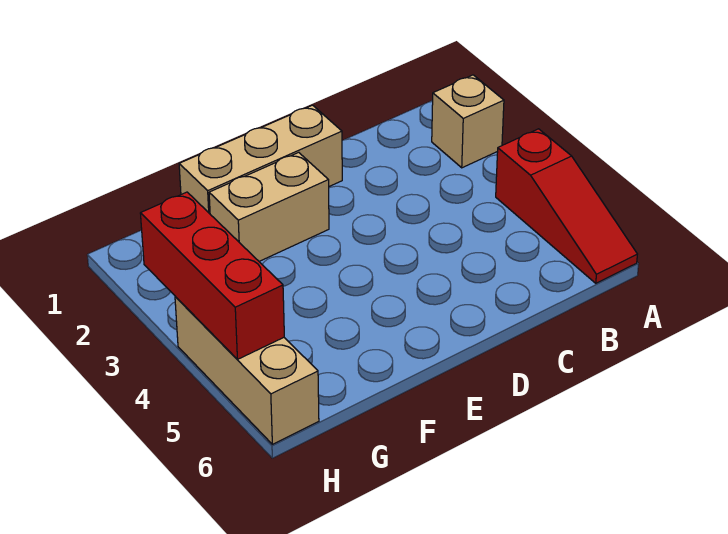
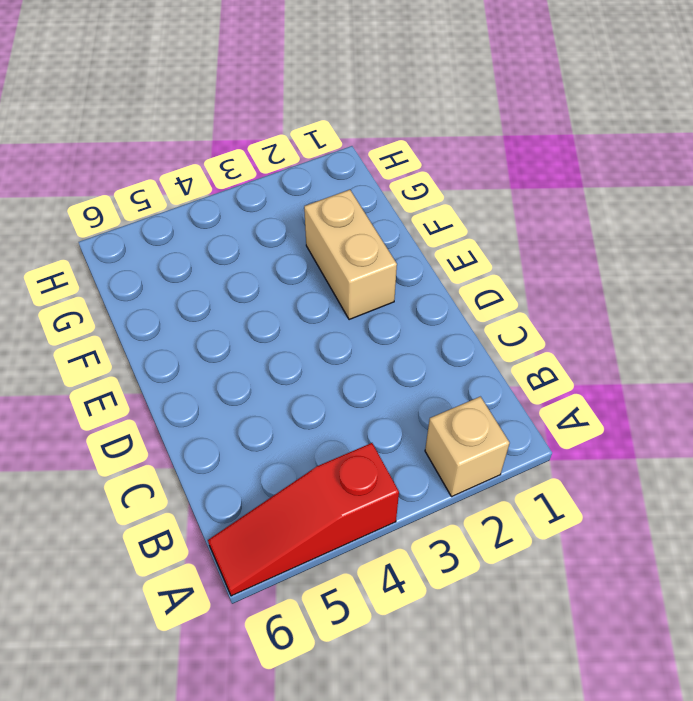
none -> tan 1x3 brick [179,105,342,214]
none -> tan 1x3 brick [175,297,319,444]

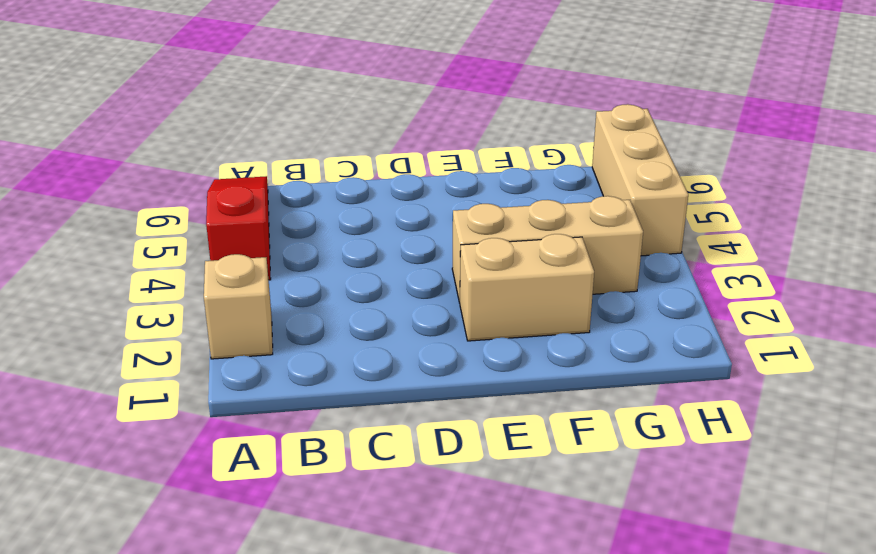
tan 1x3 brick [452,196,643,303] -> tan 1x3 brick moved to [179,105,342,214]
none -> red 1x3 brick [140,192,284,359]

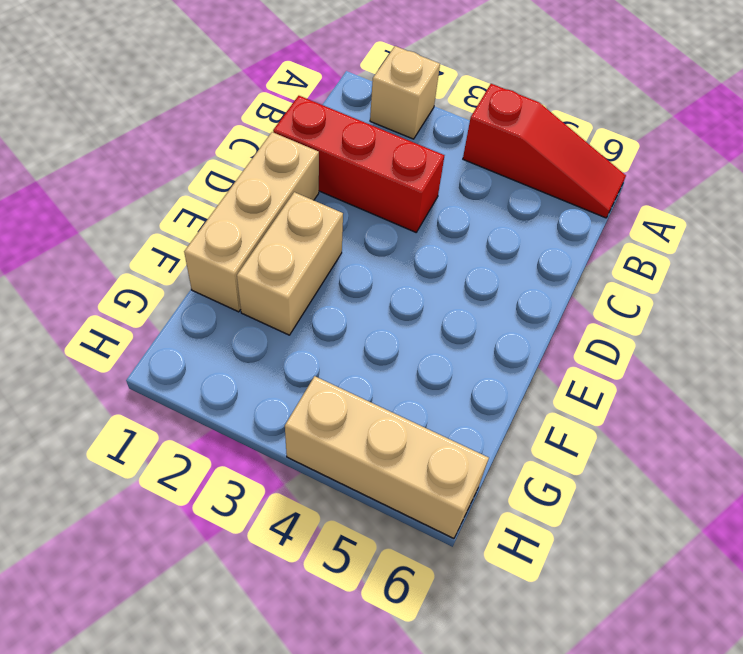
red 1x3 brick [273,96,444,232] -> red 1x3 brick moved to [140,192,284,359]

